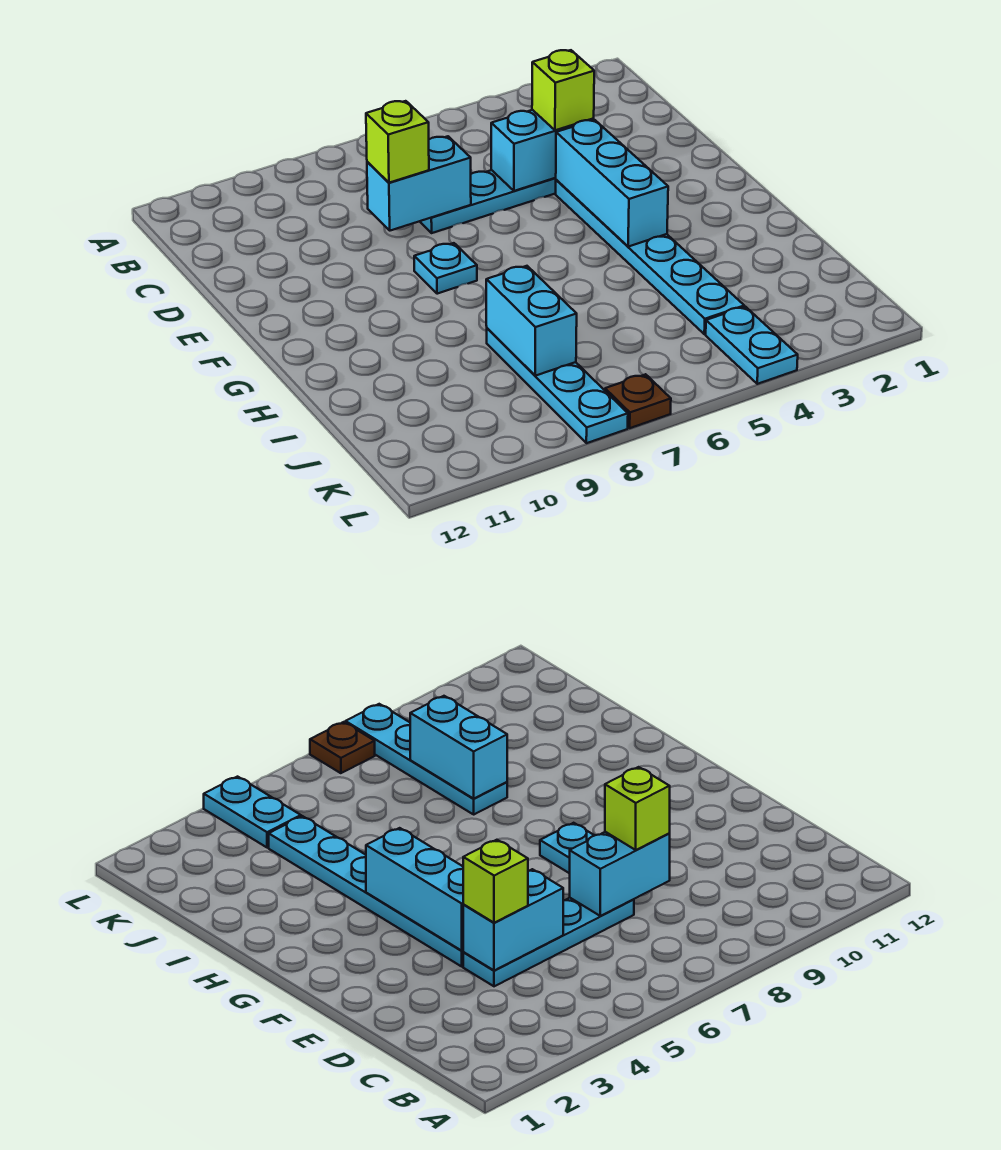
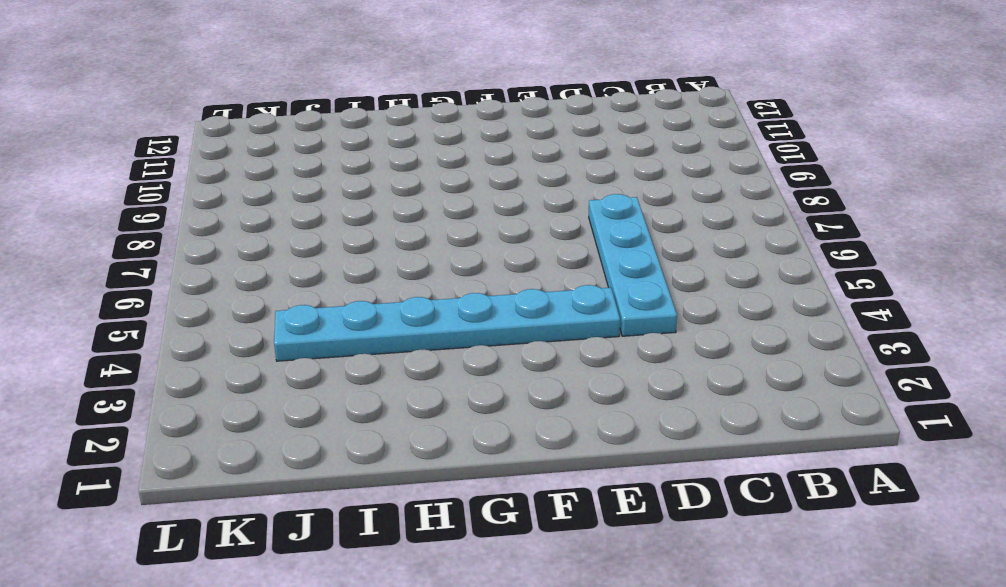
none -> cyan 1x1 plate [414,243,477,294]
none -> cyan 1x4 plate [487,328,628,443]
none -> cyan 1x2 plate [706,307,798,384]

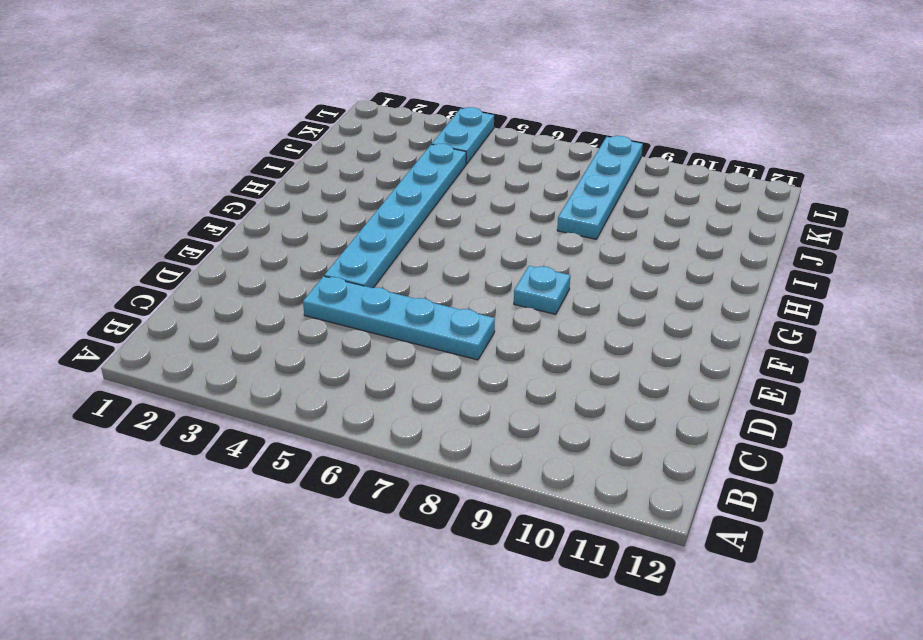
none -> brown 1x1 plate [605,374,671,428]
none -> cyan 1x2 brick [491,110,594,191]
none -> cyan 1x2 brick [367,136,471,231]

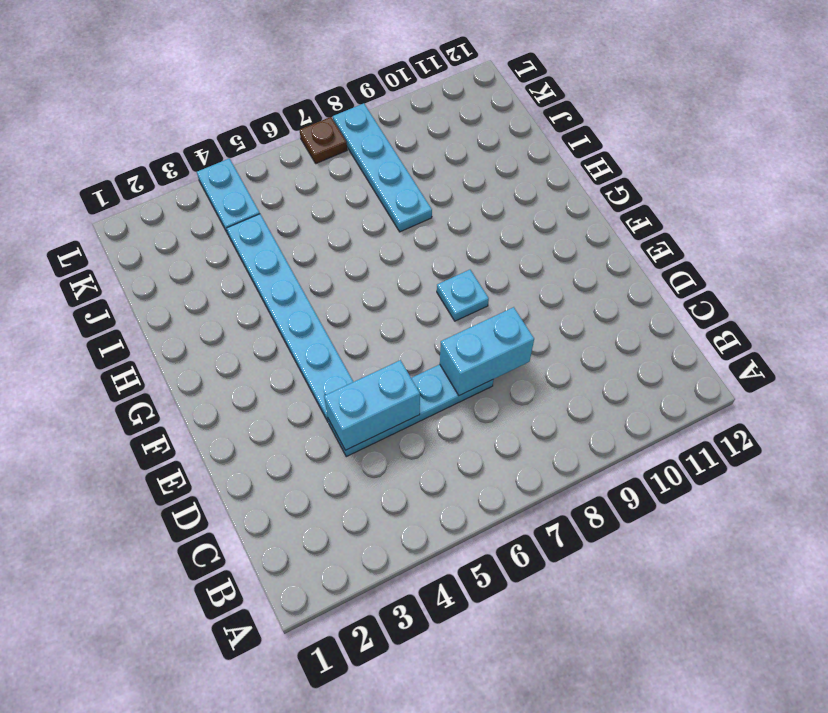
none -> cyan 1x3 brick [556,120,668,247]
none -> cyan 1x2 brick [486,266,577,376]
none -> lime 1x1 brick [532,50,594,130]

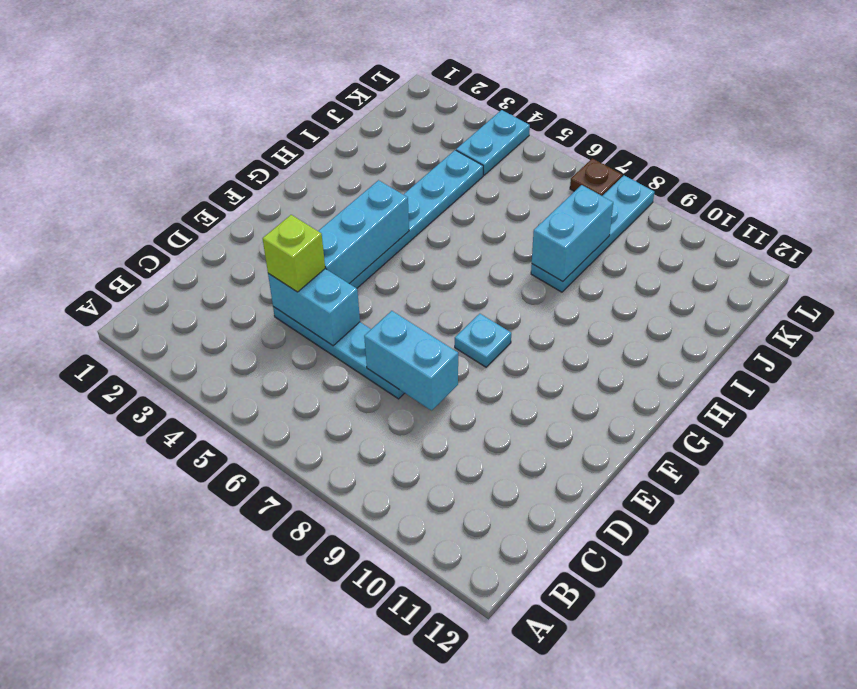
none -> lime 1x1 brick [366,101,429,183]

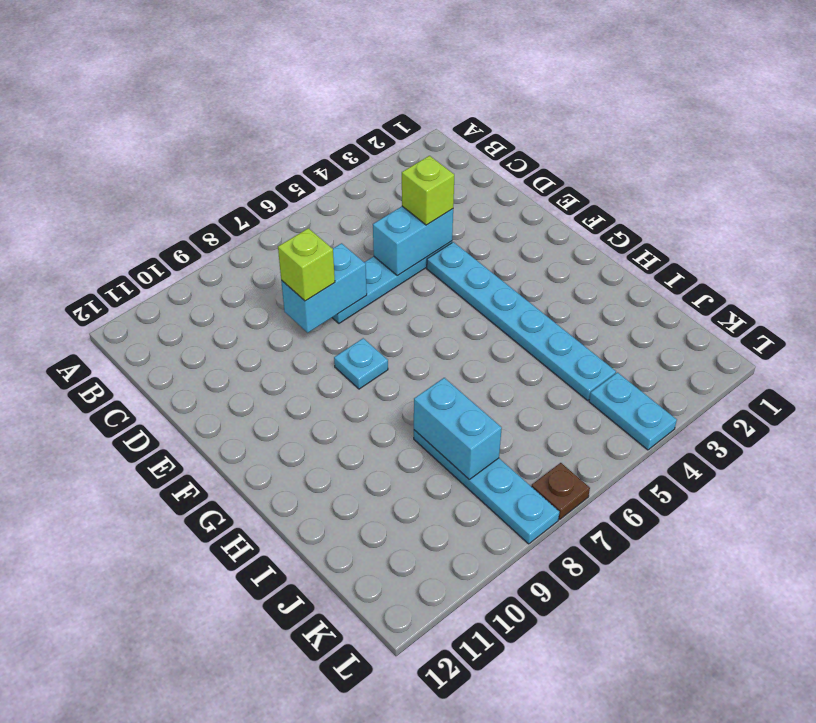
none -> cyan 1x3 brick [556,120,668,247]

